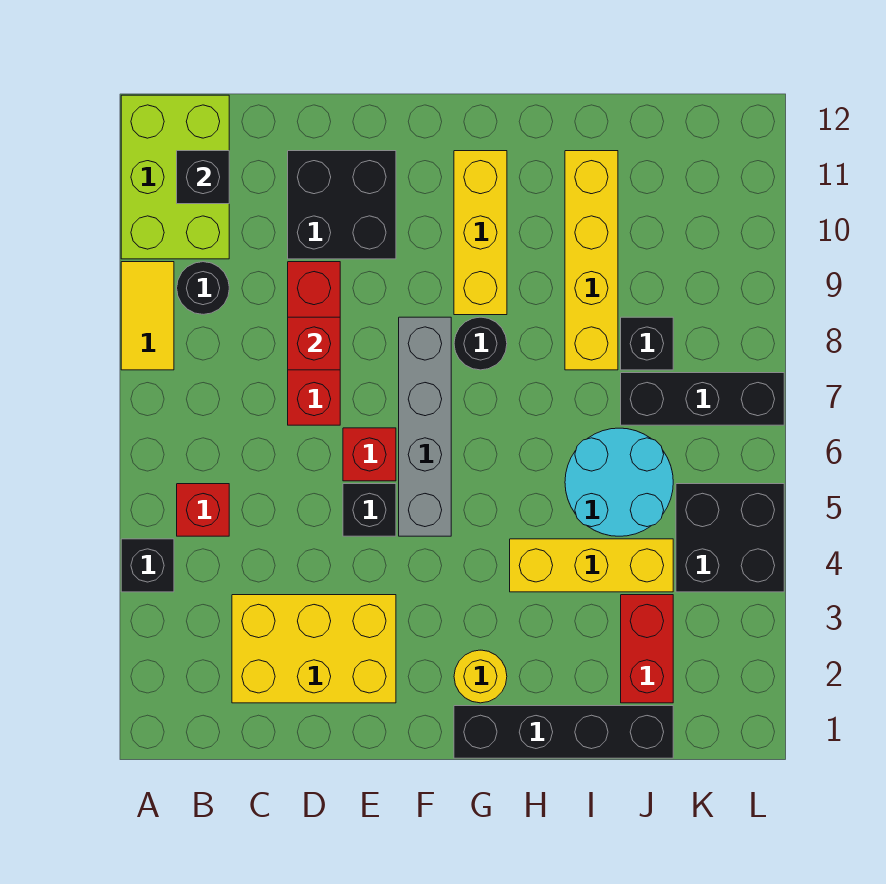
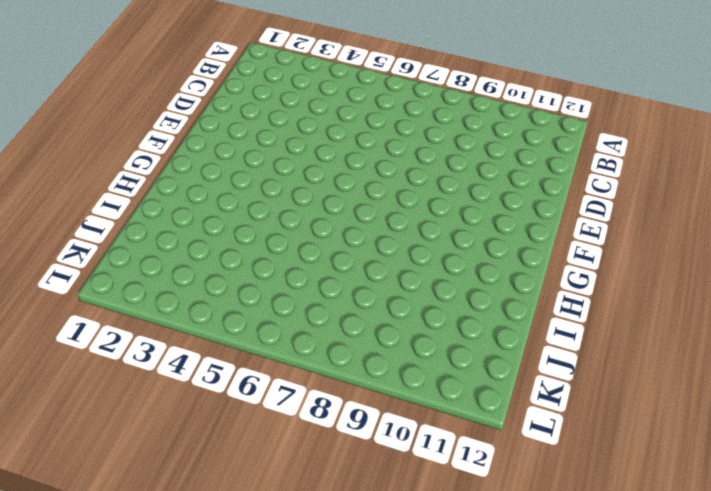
none -> black 1x1 brick [121,539,174,592]
none -> yellow 1x2 tile [121,262,174,370]
none -> lime 2x3 brick [121,95,229,259]

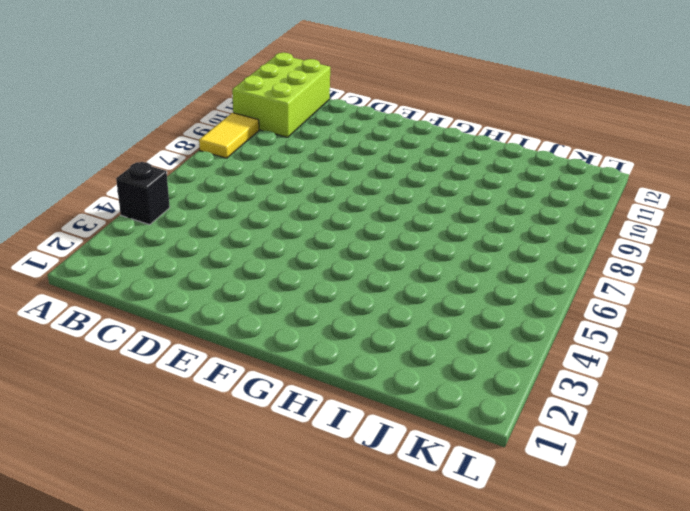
none -> red 1x1 brick [177,484,229,536]
none -> black 1x1 round brick [177,262,229,314]
none -> yellow 2x3 brick [232,595,396,703]

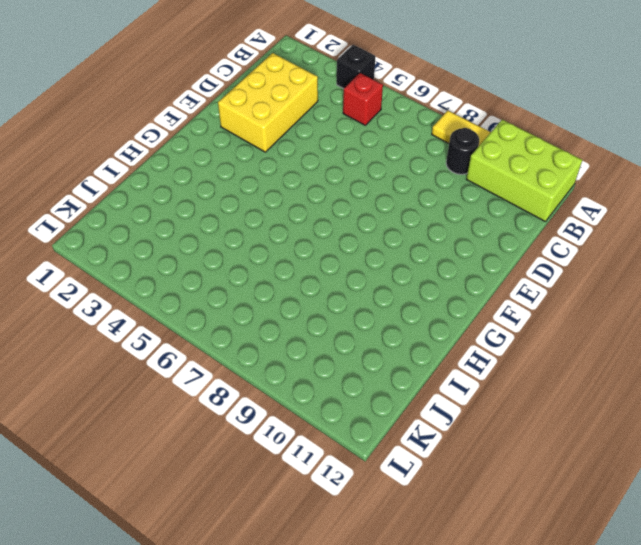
none -> red 1x3 brick [288,262,340,425]
none -> black 2x2 brick [288,151,396,259]
none -> black 1x1 brick [343,484,396,536]

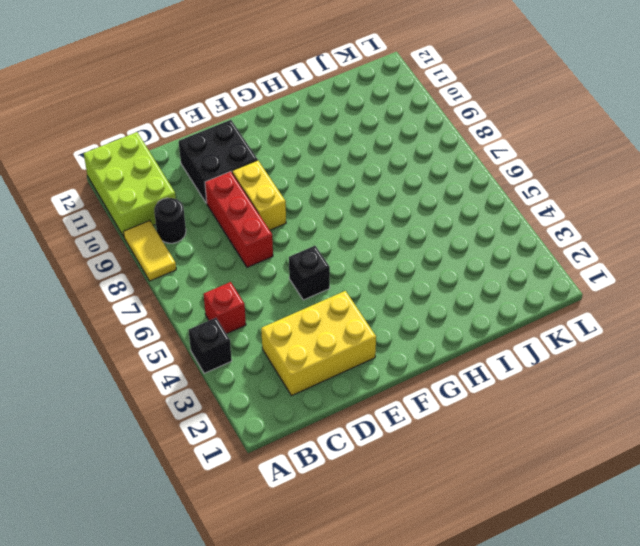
yellow 1x2 brick [232,160,286,230] -> none
none -> red 1x1 brick [343,428,396,481]
none -> grey 1x4 brick [399,317,451,536]
none -> black 1x4 brick [454,706,673,758]

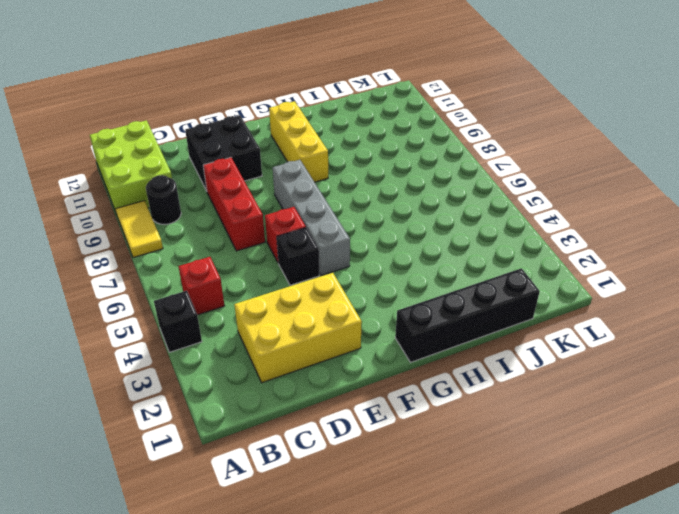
none -> yellow 1x1 round brick [454,650,507,703]
none -> black 1x1 round brick [454,317,507,370]
none -> yellow 1x3 brick [510,539,673,592]

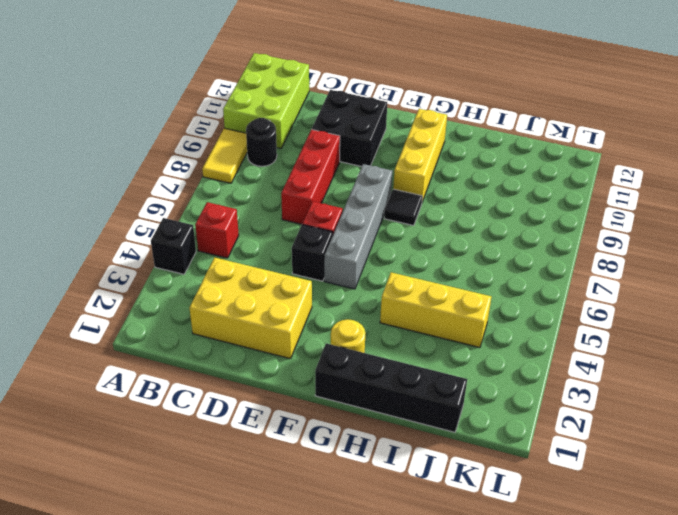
black 1x1 tile [384,189,422,226] -> black 1x1 round brick [454,317,507,370]
none -> cyan 2x2 round brick [565,428,673,536]
none -> yellow 1x4 brick [565,151,618,370]
none -> red 1x2 brick [621,595,673,703]

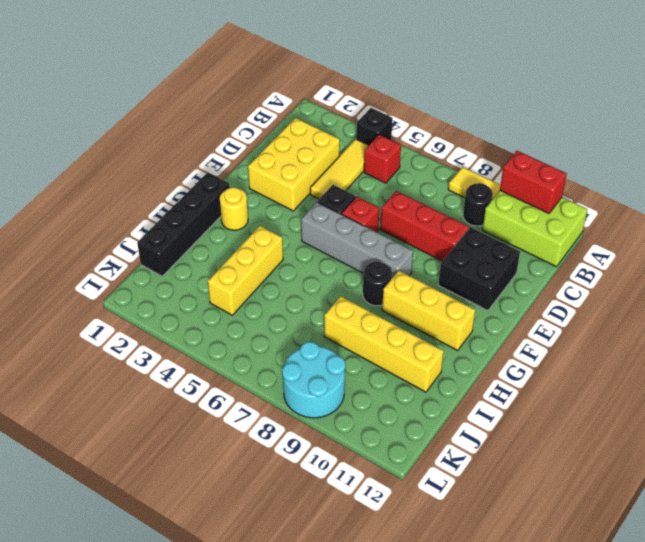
red 1x2 brick [500,151,567,213] -> red 1x2 brick moved to [621,595,673,703]
yellow 1x3 tile [310,139,369,199] -> none
cyan 2x2 round brick [282,342,345,418] -> cyan 2x2 round brick moved to [565,428,673,536]
none -> black 1x3 brick [621,373,784,425]
none -> black 1x1 brick [621,317,673,370]
none -> black 2x2 brick [676,484,784,592]

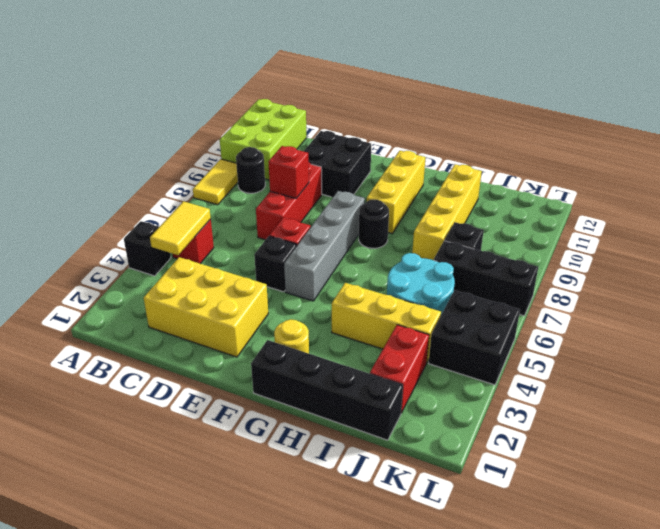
yellow 1x2 tile [150,201,211,255] -> none
none -> black 1x1 brick [177,151,229,204]

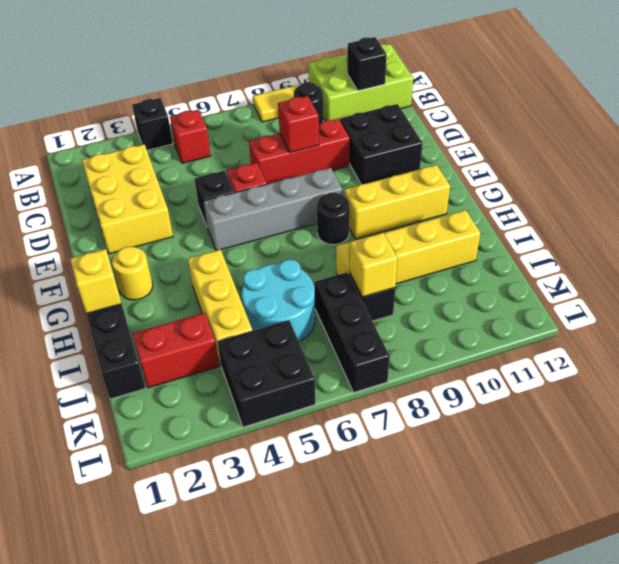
yellow 1x1 brick [70,249,122,314] -> none
yellow 1x1 brick [349,233,398,297] -> none

